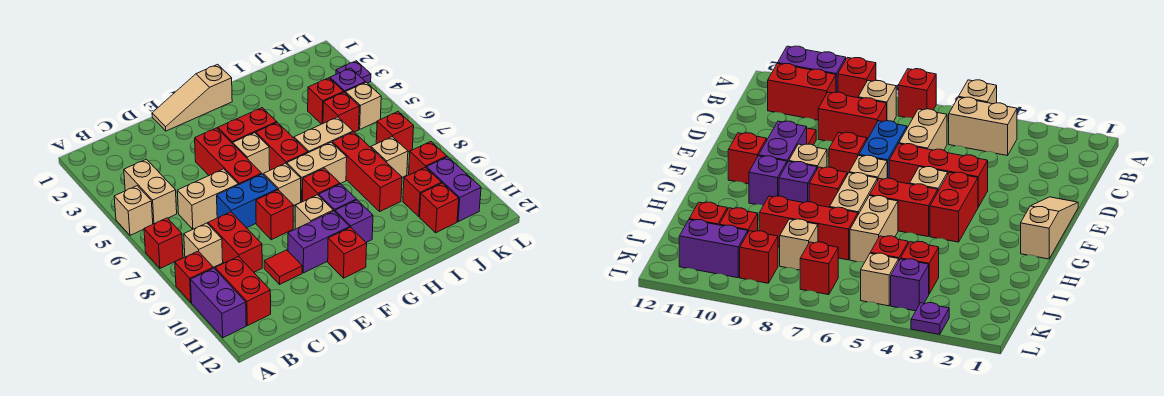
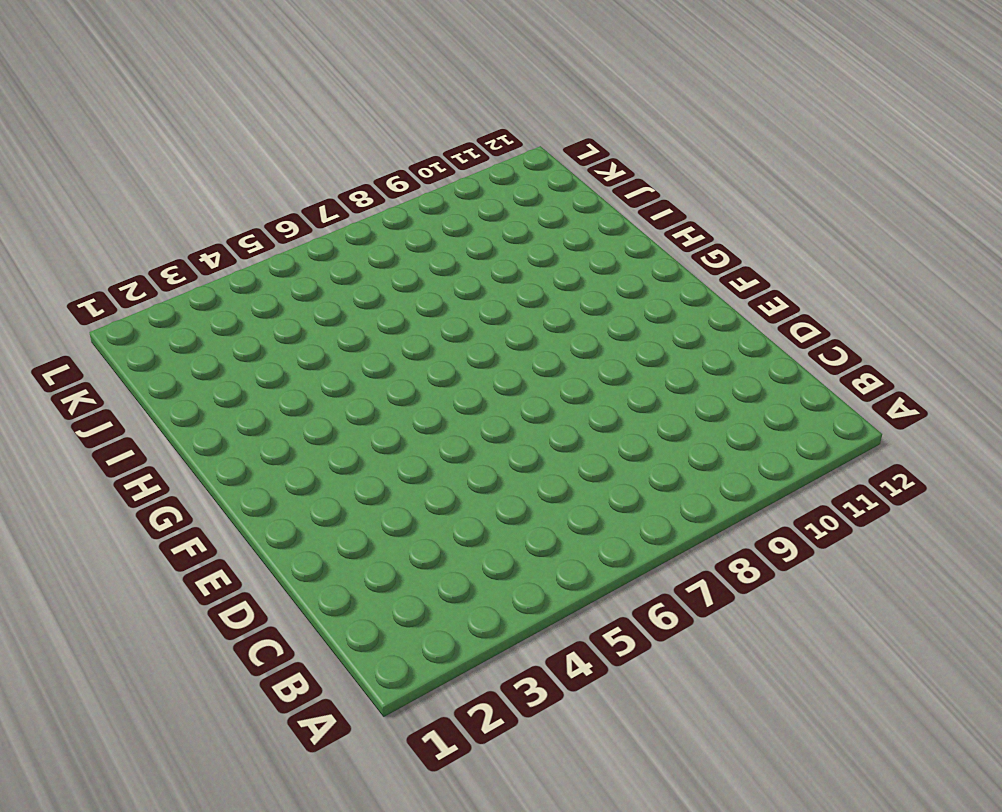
none -> tan 1x1 brick [114,186,153,235]
none -> red 1x1 brick [144,218,183,268]
none -> red 1x1 brick [175,251,213,303]
none -> purple 1x2 brick [191,268,246,338]

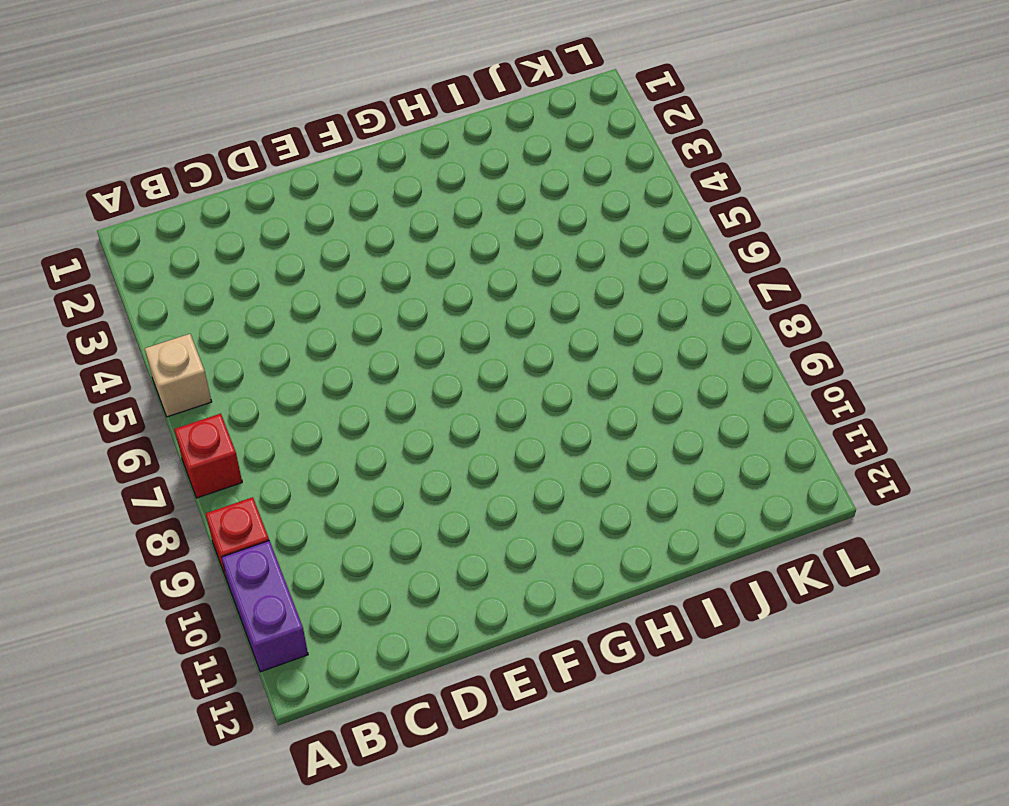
none -> tan 1x2 brick [124,159,177,224]
none -> tan 1x1 brick [184,223,223,267]
none -> red 1x2 brick [215,257,271,326]
none -> tan 1x2 brick [177,169,238,229]

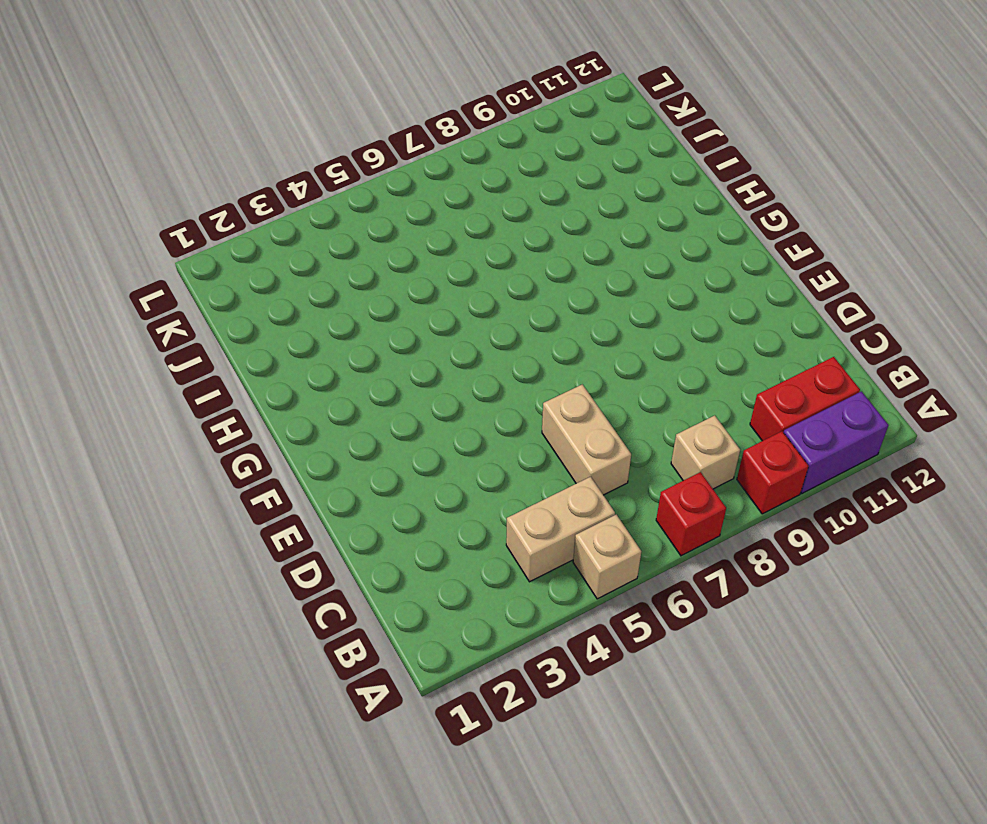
none -> red 1x2 brick [208,212,262,272]
none -> blue 1x2 brick [217,174,278,228]
none -> red 1x1 tile [264,250,302,284]
none -> tan 1x3 slope [152,64,232,131]

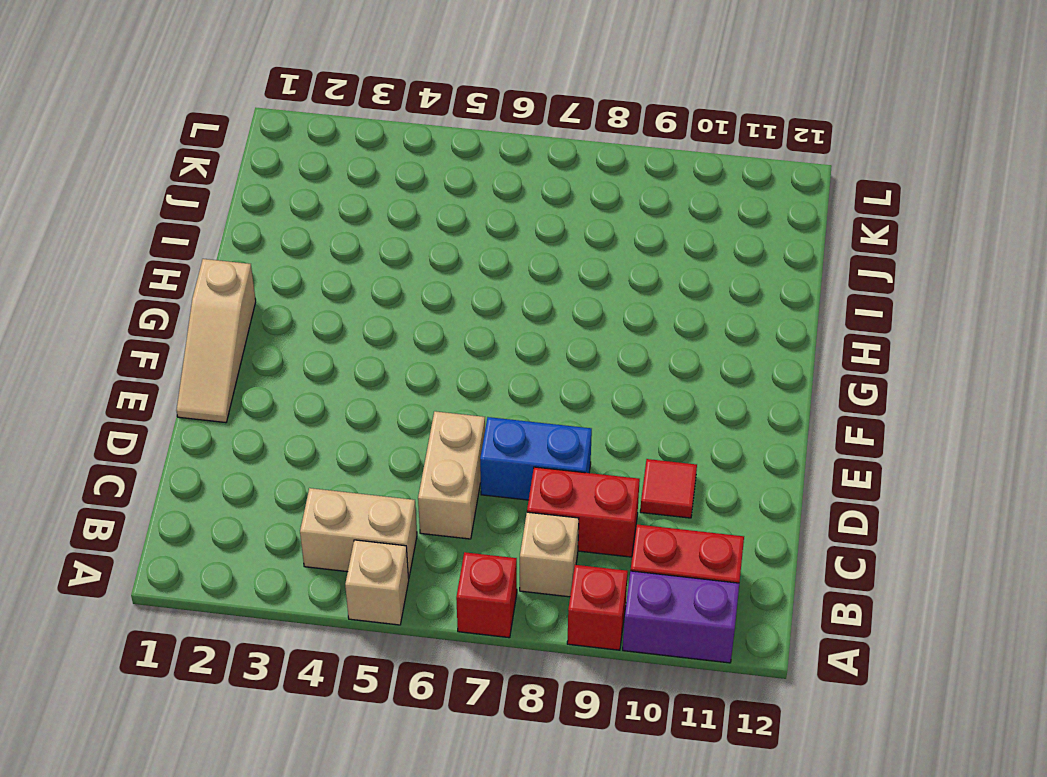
blue 1x2 brick [480,417,592,500] -> blue 1x2 brick turned to [217,174,278,228]
none -> red 1x3 brick [195,128,262,185]
none -> red 1x1 brick [256,190,293,240]
none -> purple 1x2 brick [288,211,350,273]
none -> red 1x2 brick [218,108,277,144]

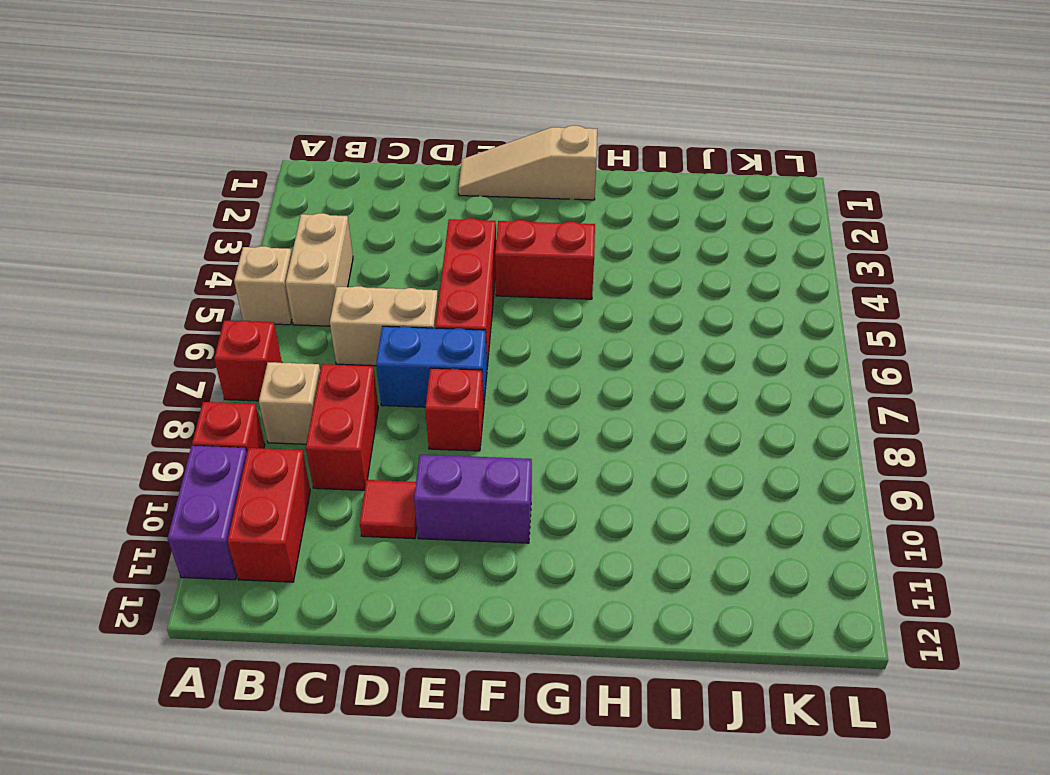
none -> tan 1x1 brick [233,133,270,174]
none -> tan 1x1 brick [264,163,301,206]
none -> tan 1x1 brick [295,195,333,229]
none -> red 1x1 brick [328,227,367,278]

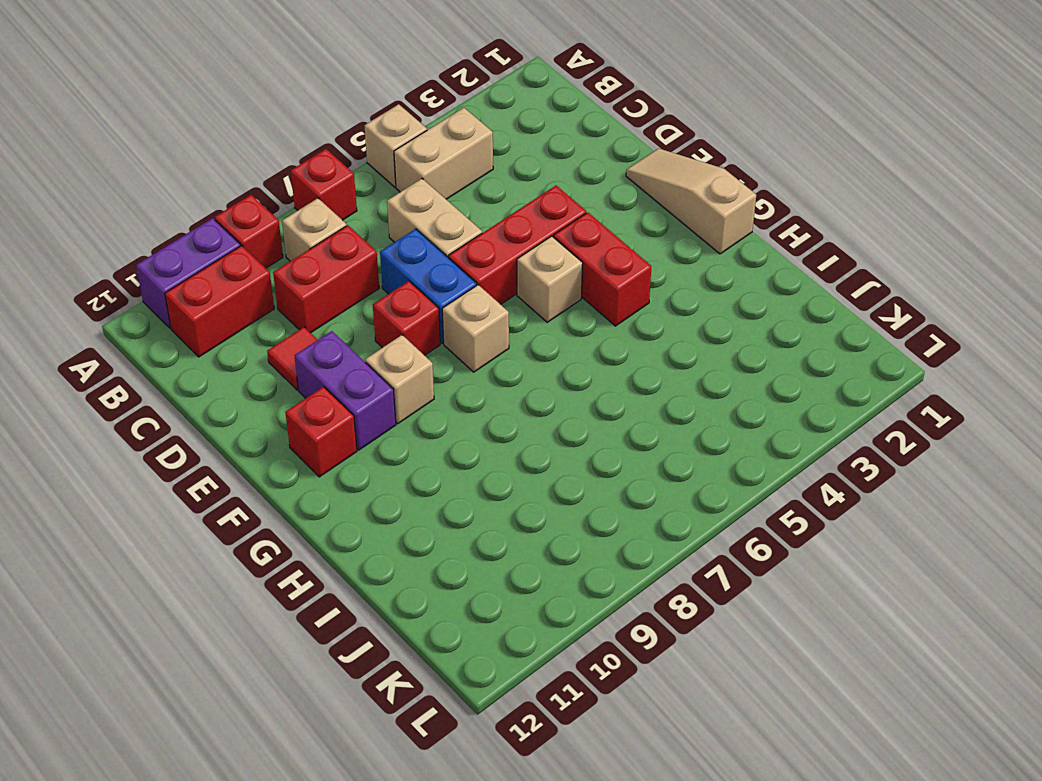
none -> red 1x2 brick [256,122,308,170]
none -> tan 1x2 brick [287,142,347,202]
none -> red 1x1 brick [303,168,340,201]
none -> purple 1x1 brick [319,184,356,211]

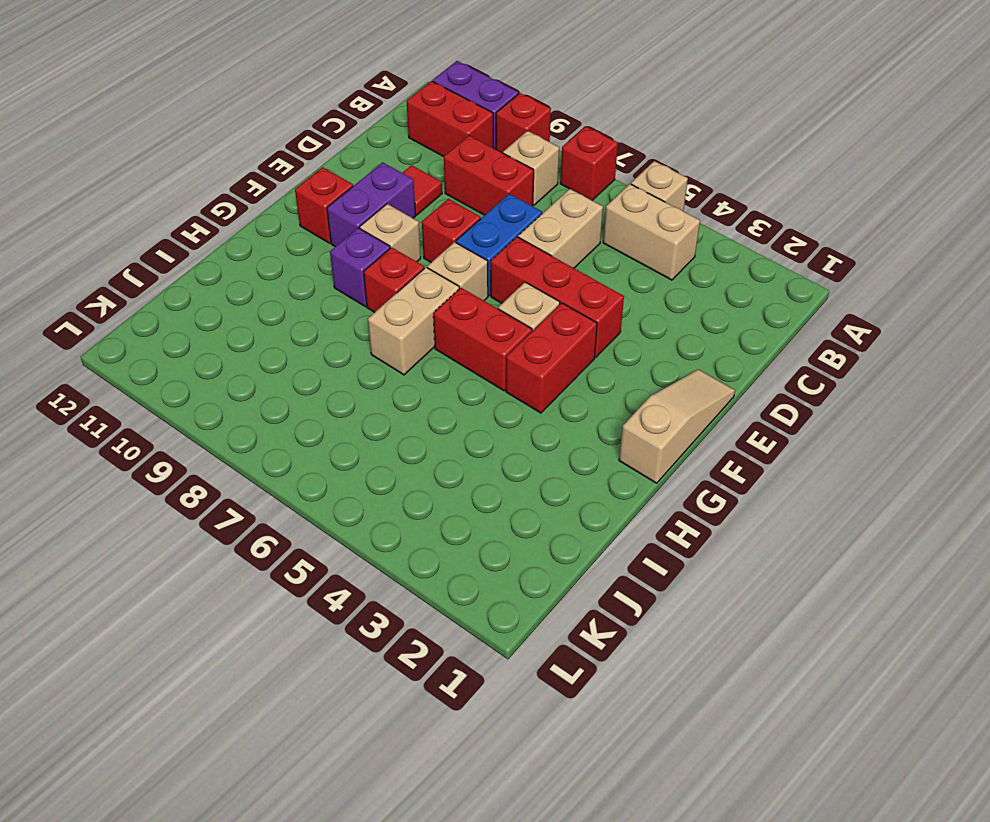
none -> purple 1x1 brick [335,200,373,242]
none -> tan 1x2 brick [294,117,353,153]
none -> red 1x3 brick [332,132,402,211]
none -> red 1x1 brick [308,78,344,124]

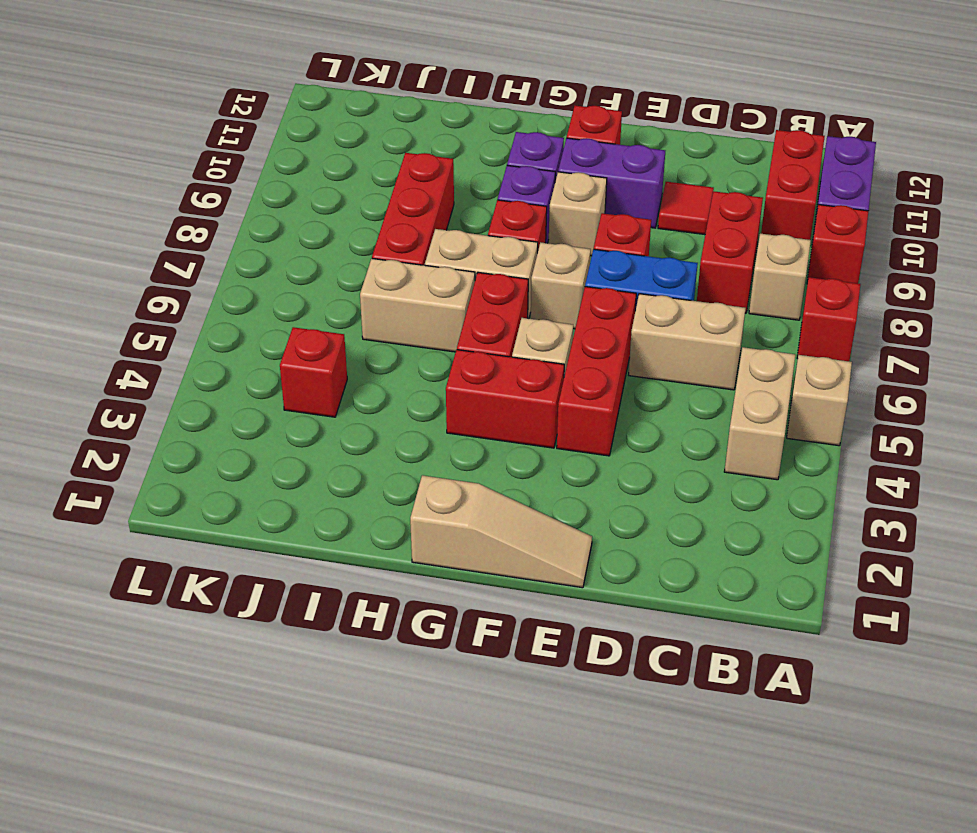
none -> red 1x1 brick [323,92,359,132]
none -> tan 1x1 brick [371,137,408,177]
none -> red 1x1 brick [403,167,442,217]
none -> red 1x1 brick [420,183,459,233]

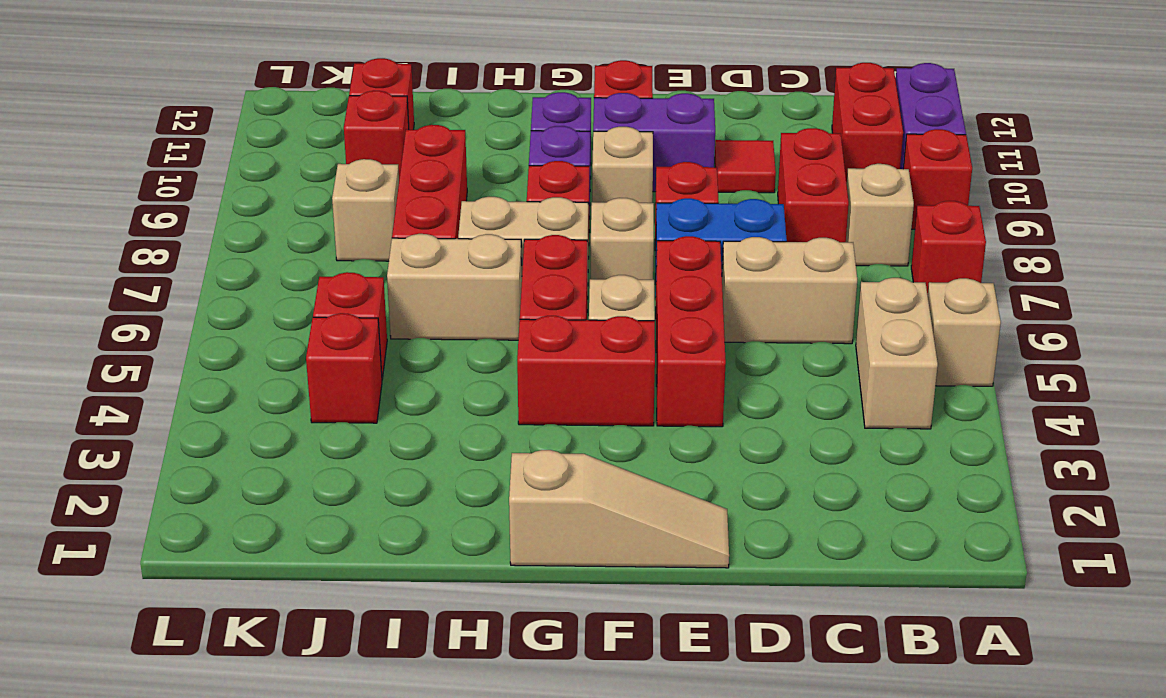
none -> purple 1x1 brick [330,68,365,92]
none -> tan 1x1 brick [345,82,381,129]
none -> red 1x1 brick [376,112,414,152]
none -> red 1x1 brick [409,142,447,175]

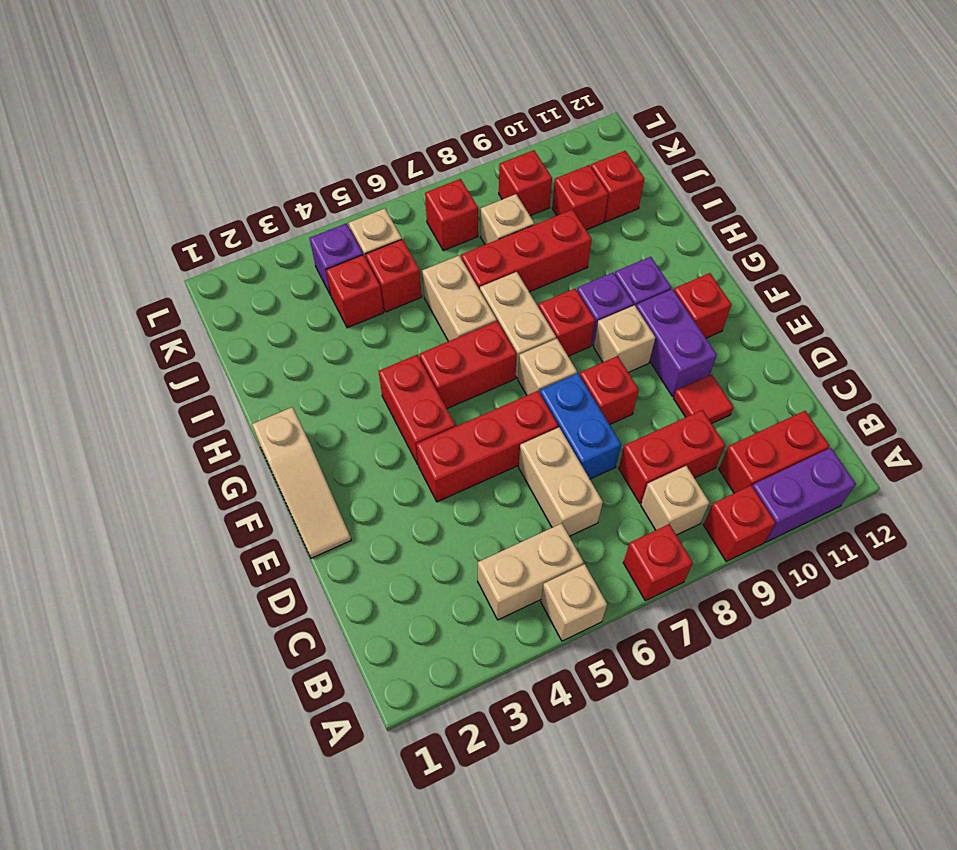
none -> tan 1x1 brick [233,133,270,174]
none -> purple 1x2 brick [426,157,481,222]
none -> purple 1x1 plate [336,61,371,83]

